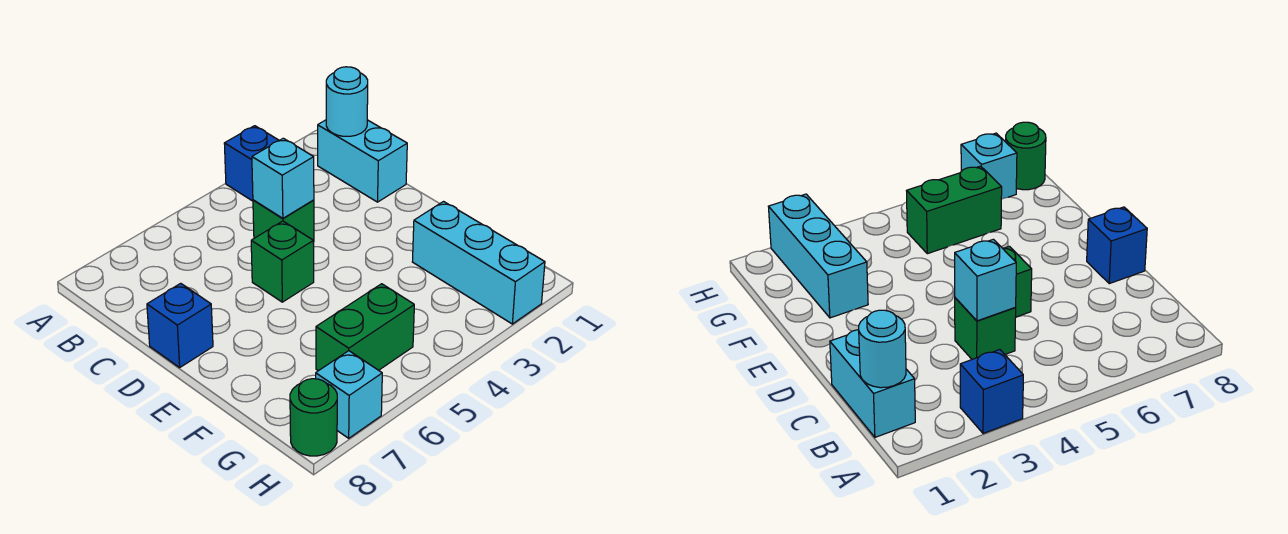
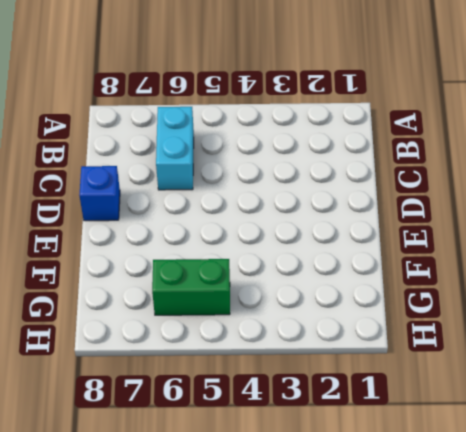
cyan 1x2 brick [156,107,194,190] -> cyan 1x2 brick moved to [318,120,407,202]
none -> blue 1x1 brick [224,126,279,201]
none -> green 1x1 brick [253,200,314,242]

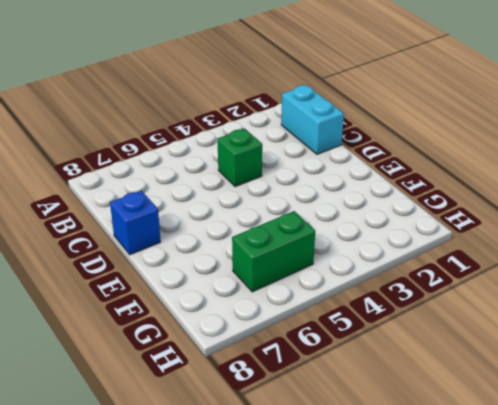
none -> blue 1x1 brick [224,126,279,201]
none -> green 1x1 brick [251,221,314,302]

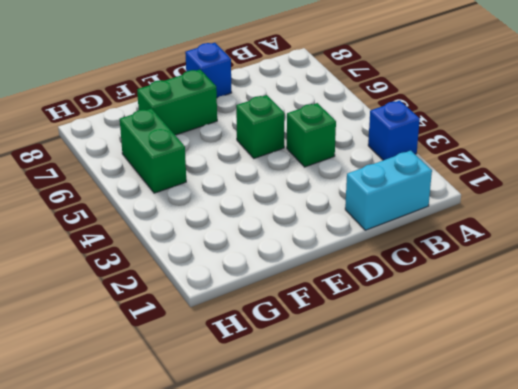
green 1x2 brick [137,70,217,135] -> none
none -> cyan 1x3 brick [412,202,545,324]
none -> cyan 1x1 brick [316,351,382,438]

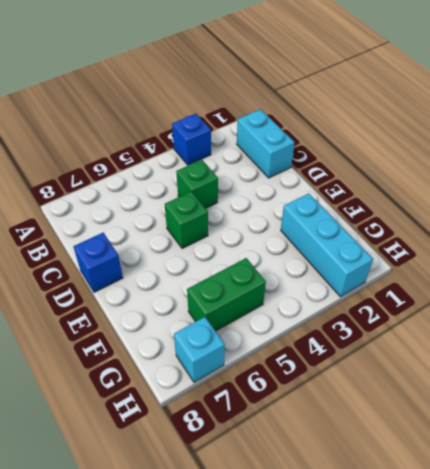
none -> green 1x1 round brick [290,379,337,456]
none -> cyan 1x1 round brick [326,67,368,136]

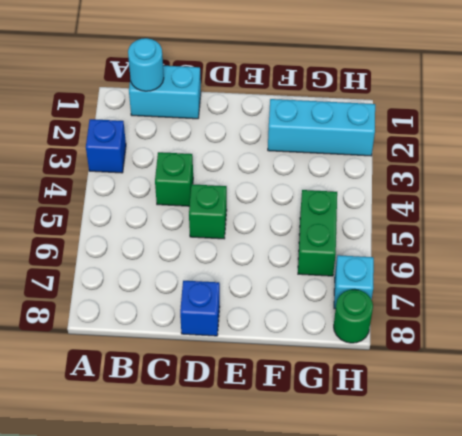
none -> cyan 1x1 brick [252,138,314,218]

